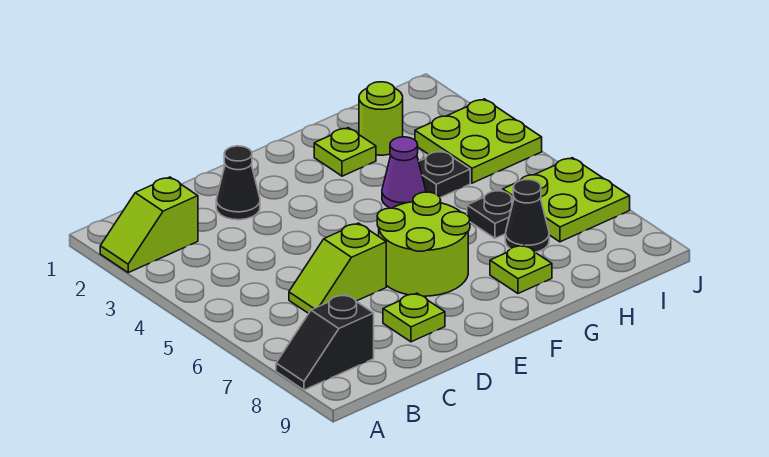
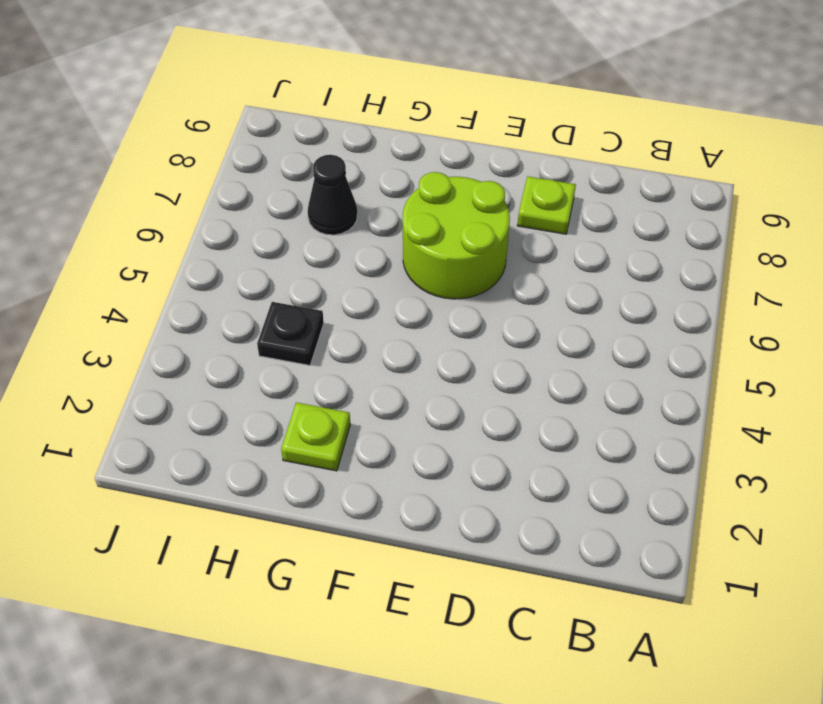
none -> lime 1x2 slope [100,177,198,273]
none -> black 1x2 slope [276,294,374,390]
none -> lime 1x2 slope [289,223,386,313]

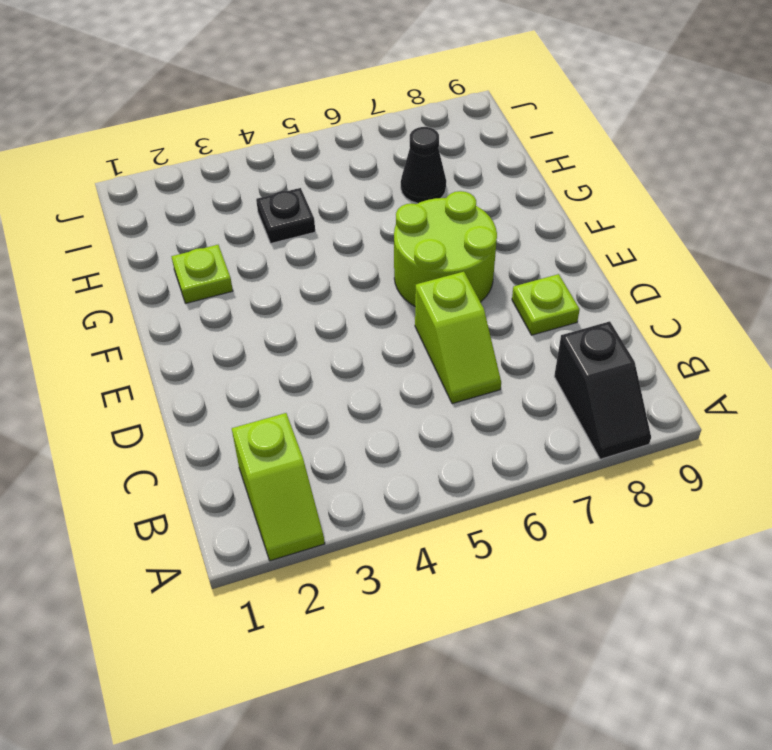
none -> black 1x1 cone [216,146,260,220]
none -> purple 1x1 cone [382,137,426,208]
none -> lime 1x1 plate [490,245,552,293]

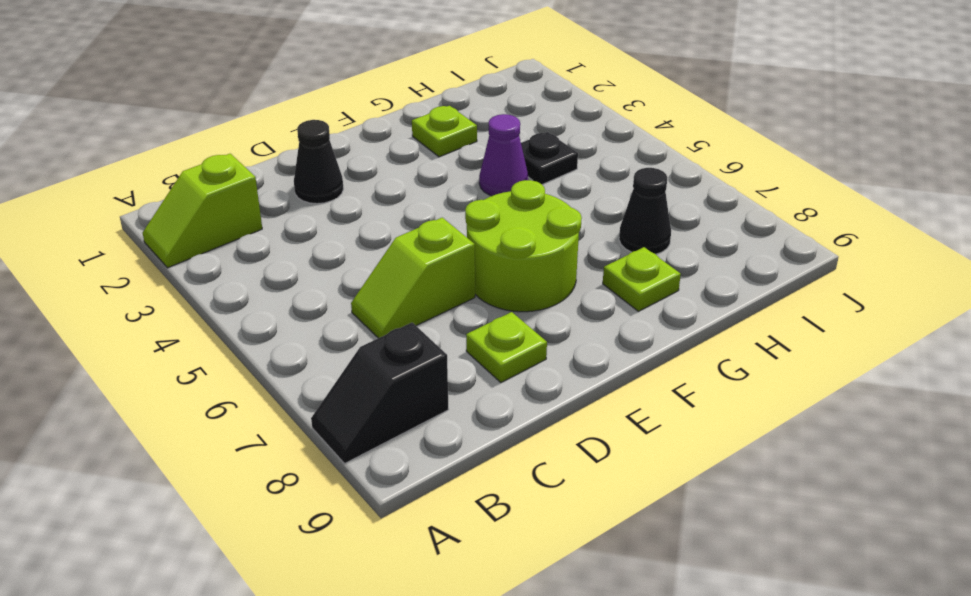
none -> lime 1x1 round brick [359,82,403,155]
none -> black 1x1 plate [467,190,514,238]
none -> lime 2x2 plate [415,99,542,183]

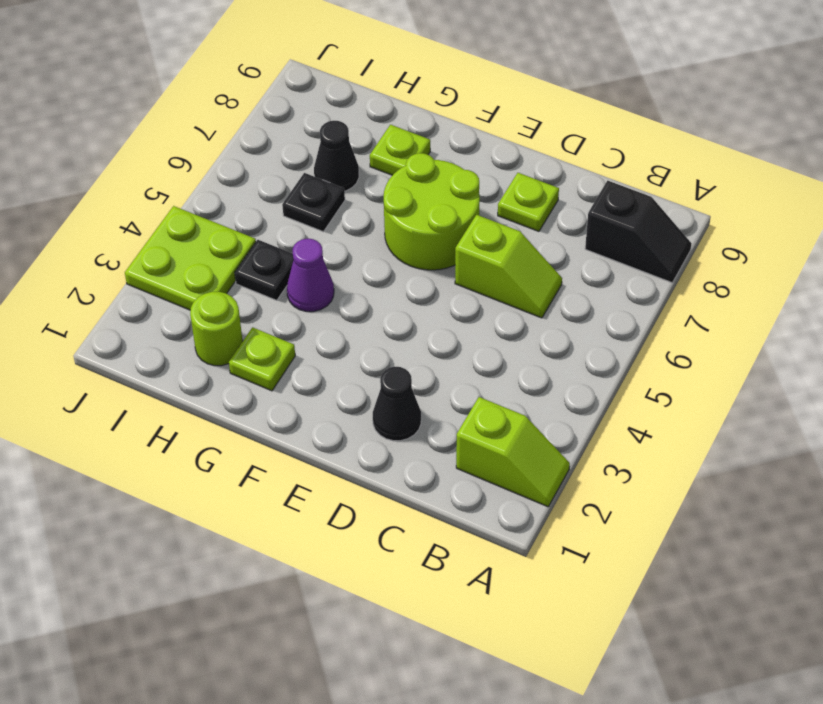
none -> lime 2x2 plate [503,158,630,242]

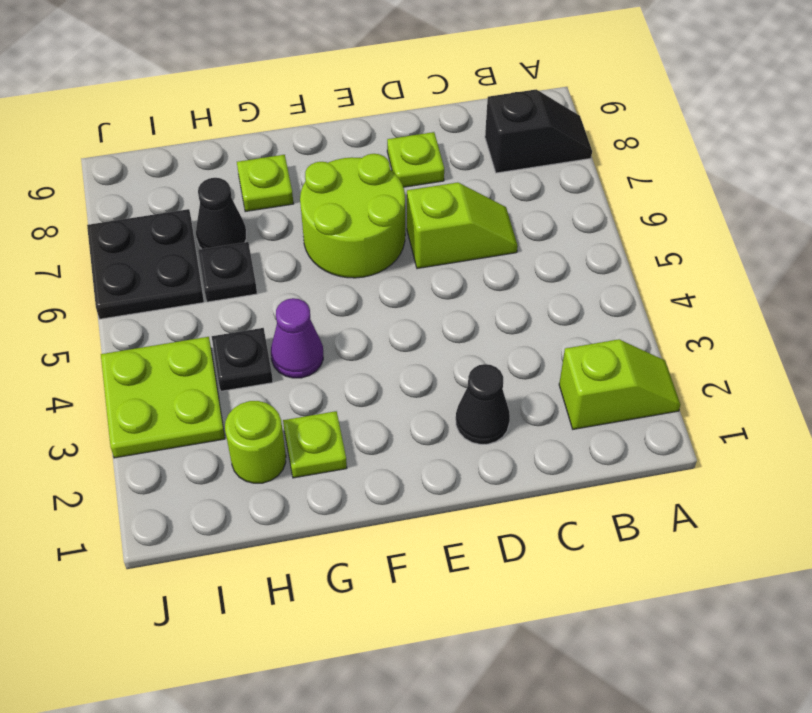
black 2x2 plate [87,209,204,319] -> lime 2x2 plate [503,158,630,242]

